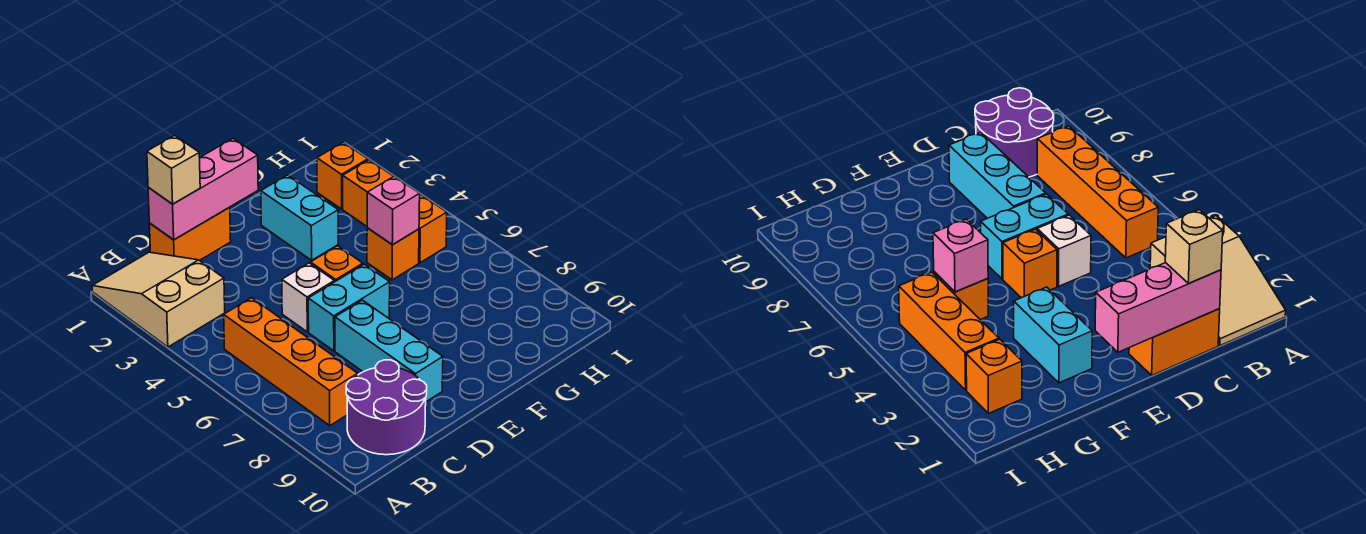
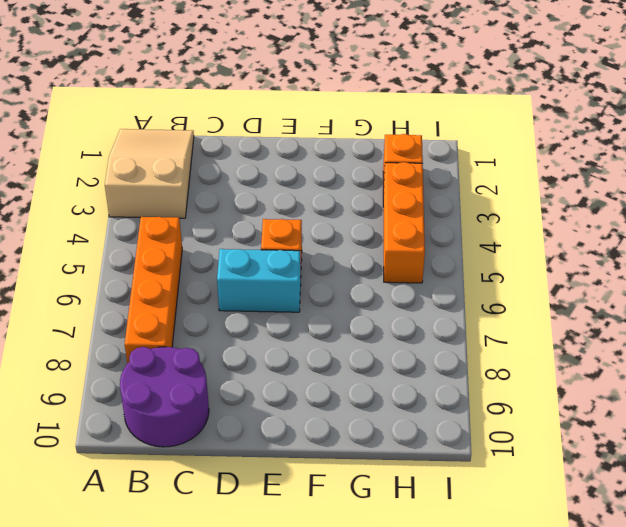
none -> orange 1x2 brick [149,207,231,261]
none -> white 1x1 brick [282,263,334,332]
none -> cyan 1x3 brick [335,300,443,402]

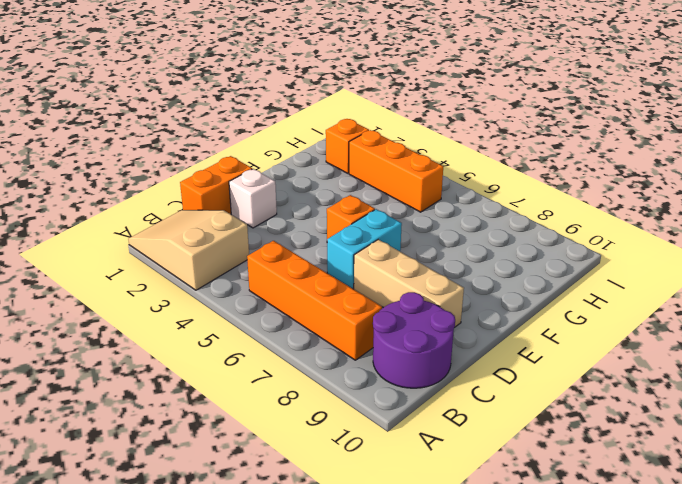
white 1x1 brick [229,169,277,228] -> white 1x1 brick moved to [282,263,334,332]
tan 1x3 brick [354,239,464,327] -> cyan 1x3 brick [335,300,443,402]
none -> cyan 1x2 brick [261,175,338,260]
none -> orange 1x1 brick [367,228,419,280]
none -> pink 1x3 brick [148,138,258,240]

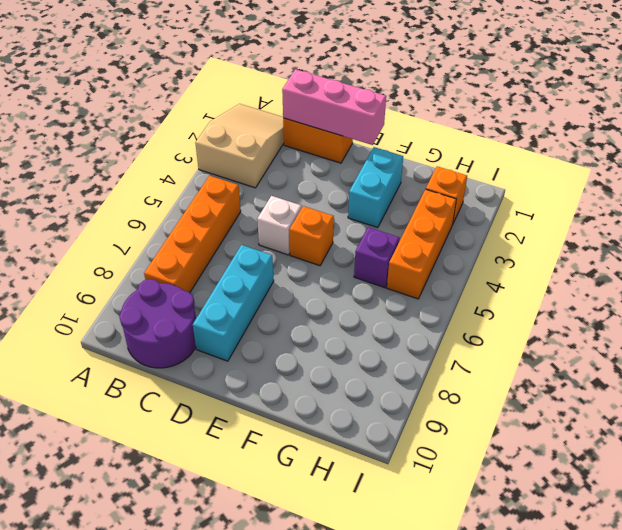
purple 1x1 brick [354,227,400,288] -> orange 1x1 brick [367,228,419,280]
none -> cyan 1x2 brick [308,264,390,351]
none -> pink 1x1 brick [367,176,420,245]
none -> tan 1x1 brick [147,135,200,204]

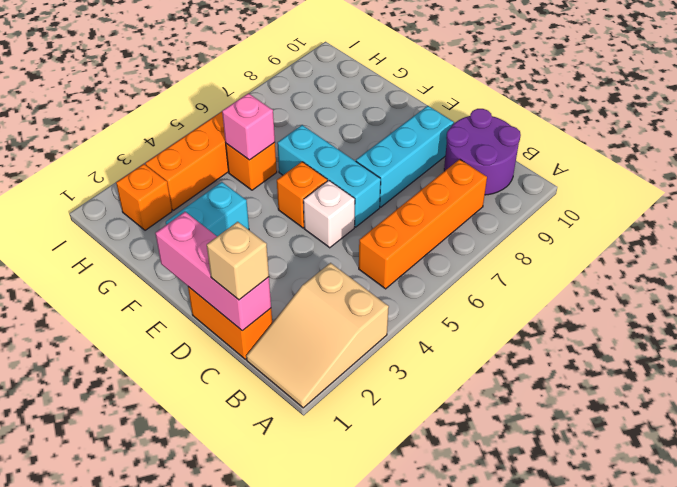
cyan 1x3 brick [277,125,381,227] -> cyan 1x2 brick [308,264,390,351]

